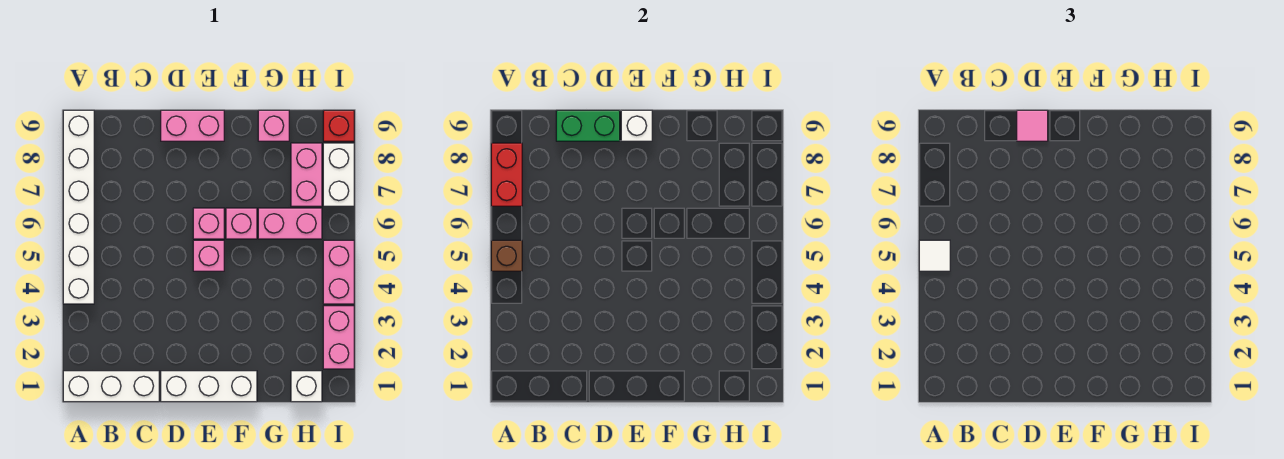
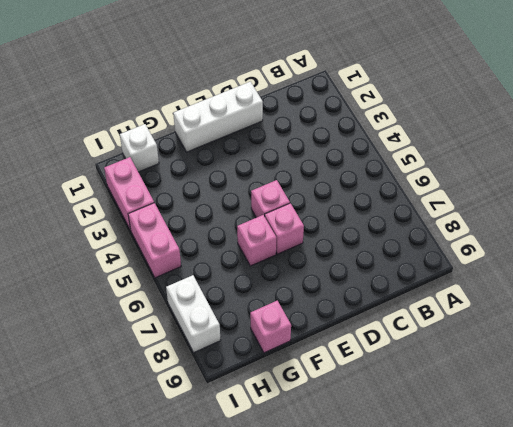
none -> white 1x3 brick [63,371,159,402]
none -> white 1x6 brick [63,110,94,304]
none -> pink 1x2 brick [161,110,224,141]

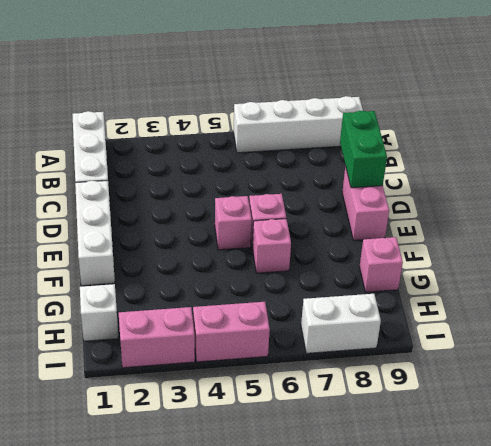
white 1x4 brick [233,96,363,153] -> white 1x6 brick [63,110,94,304]
none -> pink 1x2 brick [258,208,322,239]
none -> pink 1x2 brick [291,143,322,206]
none -> red 1x1 brick [323,110,354,141]

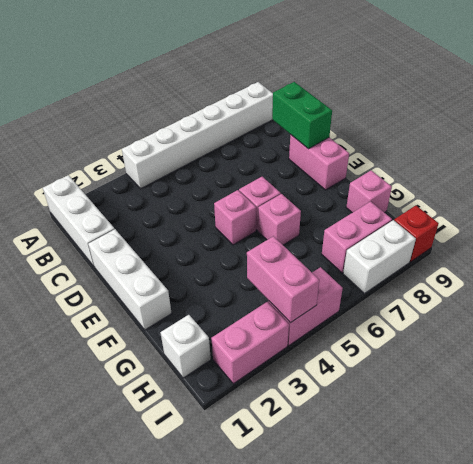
pink 1x2 brick [247,236,319,323] -> pink 1x2 brick moved to [258,208,322,239]
none -> brown 1x1 brick [491,240,522,271]
none -> red 1x2 brick [491,143,522,206]
none -> white 1x1 brick [621,110,652,141]

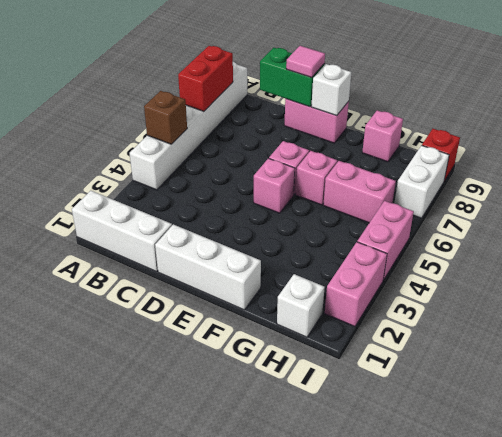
none -> pink 1x2 brick [291,143,322,206]
none -> white 1x1 tile [919,240,950,271]

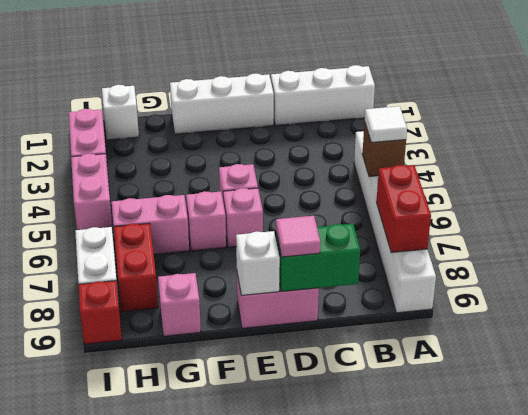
red 1x2 brick [114,223,158,312] -> pink 1x2 brick [291,143,322,206]

